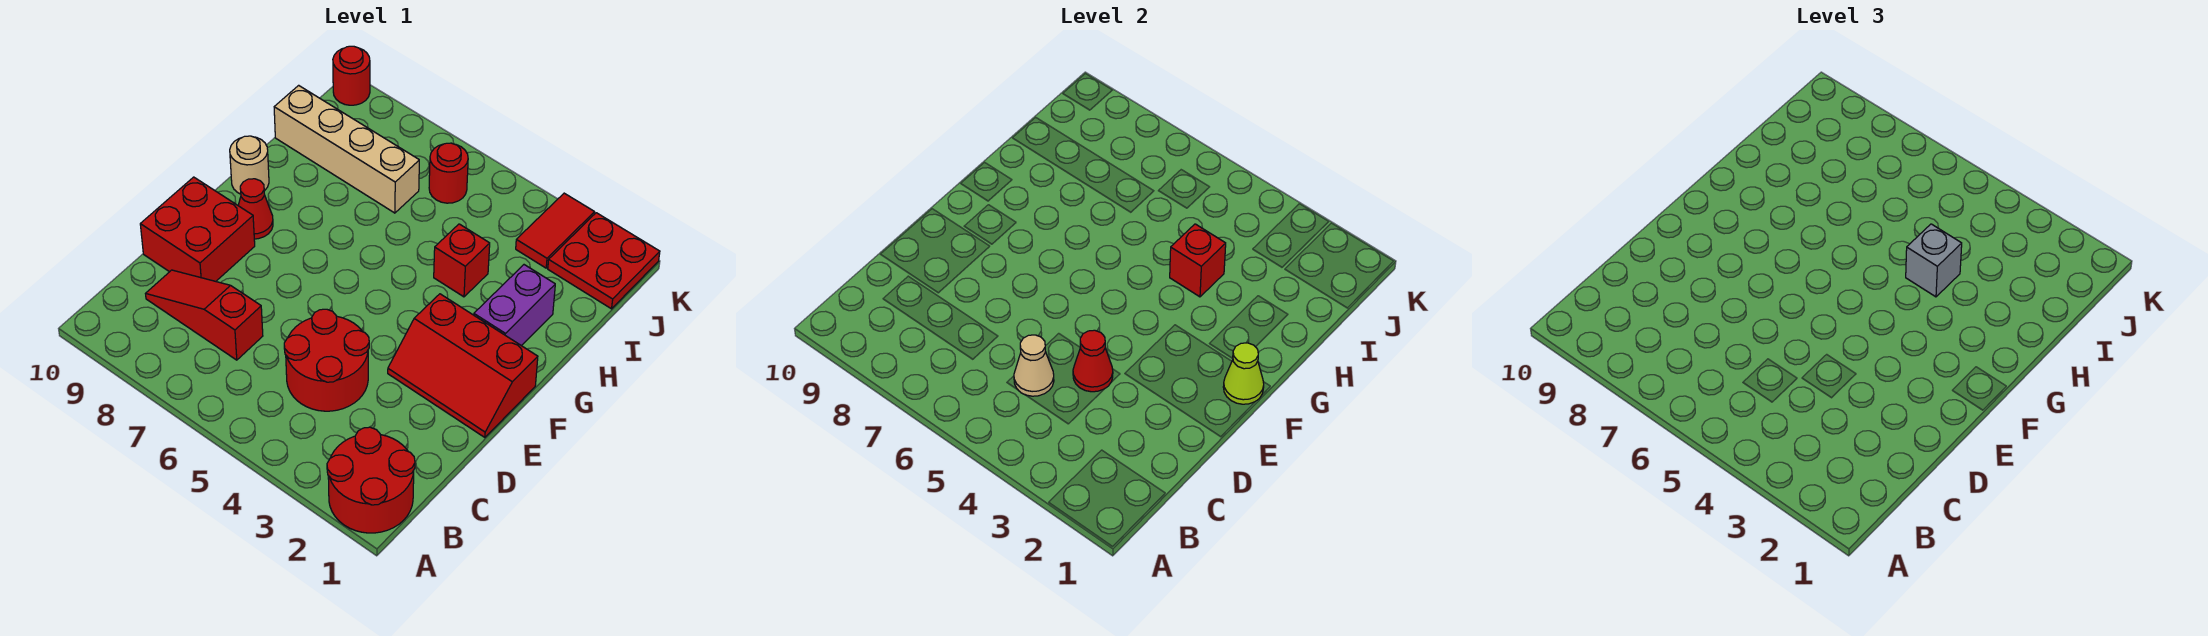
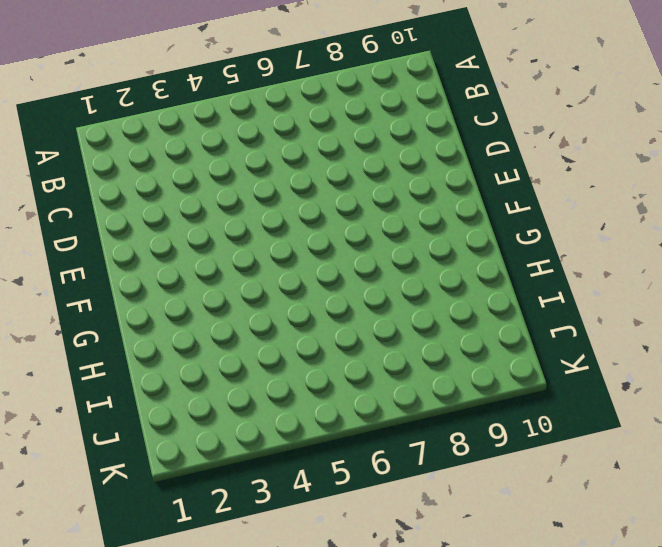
none -> red 2x2 round brick [327,427,415,533]
none -> red 2x2 round brick [284,309,369,411]
none -> red 1x3 slope [145,270,263,360]

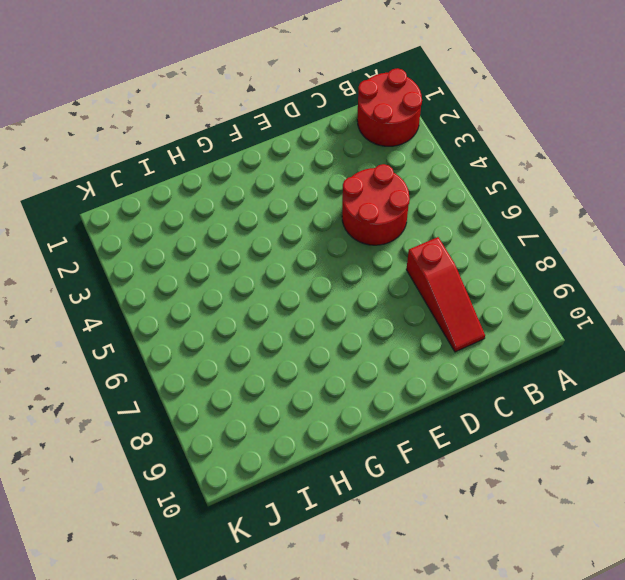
none -> red 2x2 brick [140,177,255,281]
none -> red 2x3 slope [388,294,538,437]
none -> red 1x1 cone [238,179,273,239]

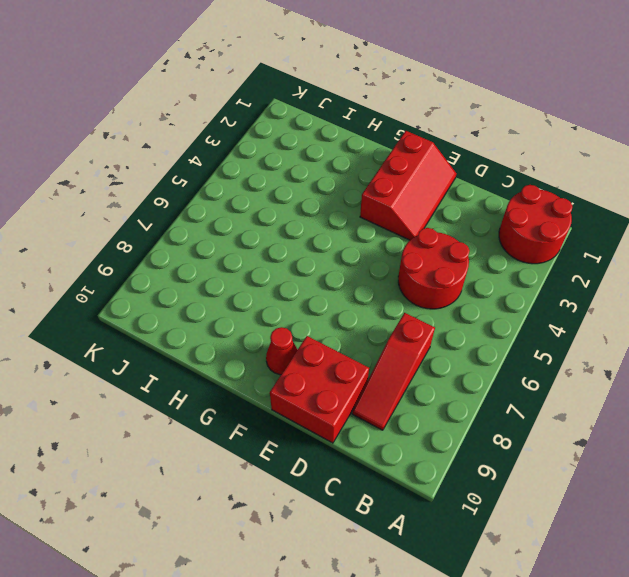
none -> purple 1x2 brick [474,265,555,346]
none -> tan 1x1 round brick [230,136,269,194]
none -> red 1x1 brick [434,224,490,297]

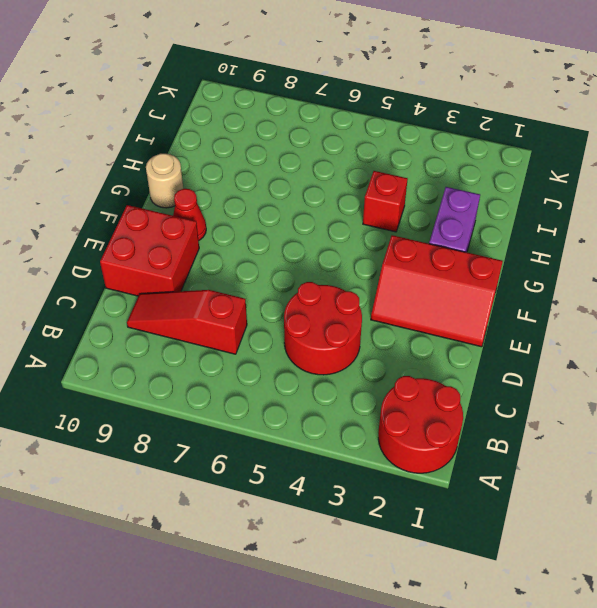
none -> tan 1x4 brick [274,85,419,213]
none -> red 2x2 plate [548,213,660,309]
none -> red 1x2 tile [516,193,595,268]

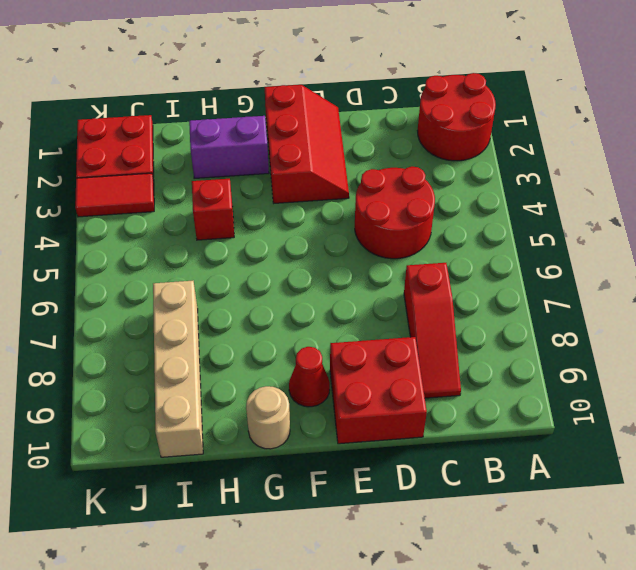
none -> red 1x1 round brick [429,143,468,203]
none -> red 1x1 round brick [333,46,370,105]
none -> tan 1x1 cone [1014,335,1054,396]

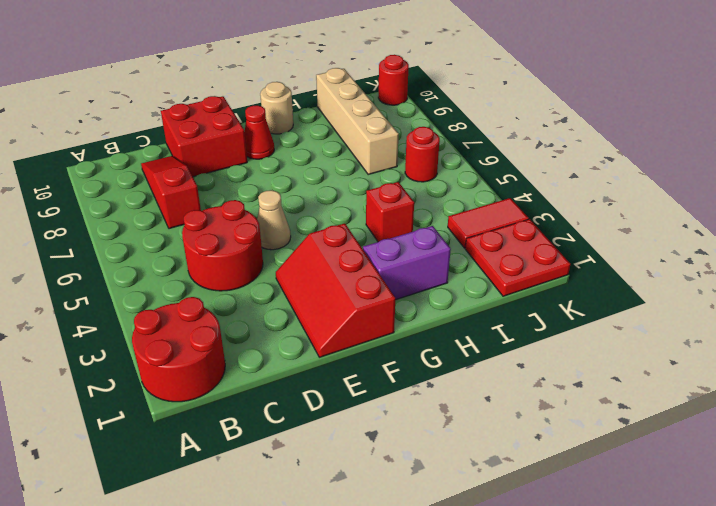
tan 1x1 cone [257,190,291,250] -> tan 1x1 cone moved to [1014,335,1054,396]
none -> red 1x1 cone [1073,330,1113,392]
none -> lime 1x1 cone [1223,343,1264,404]
none -> red 1x1 brick [1170,224,1226,297]

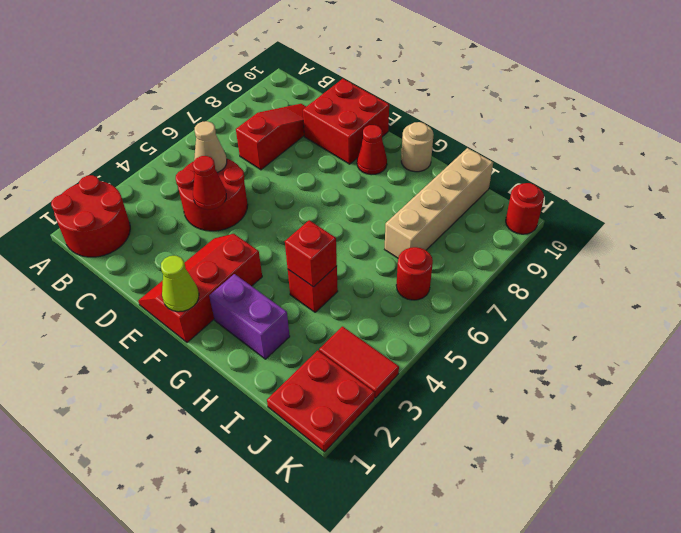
none -> grey 1x1 brick [1906,224,1962,297]

